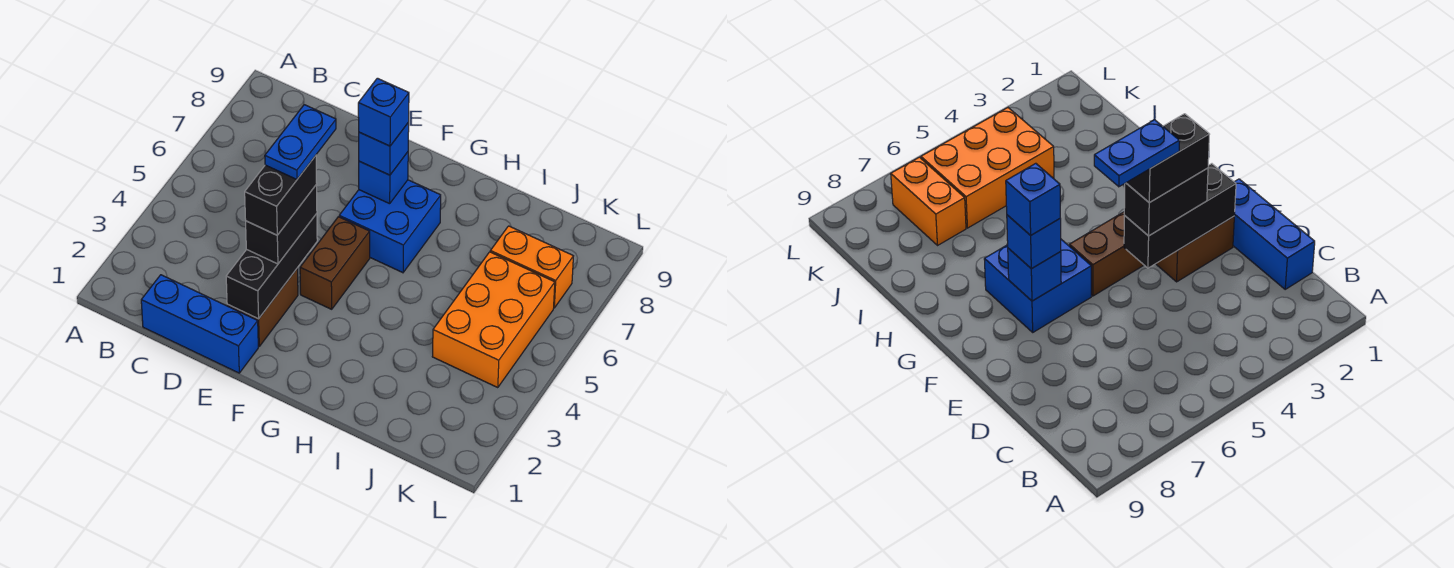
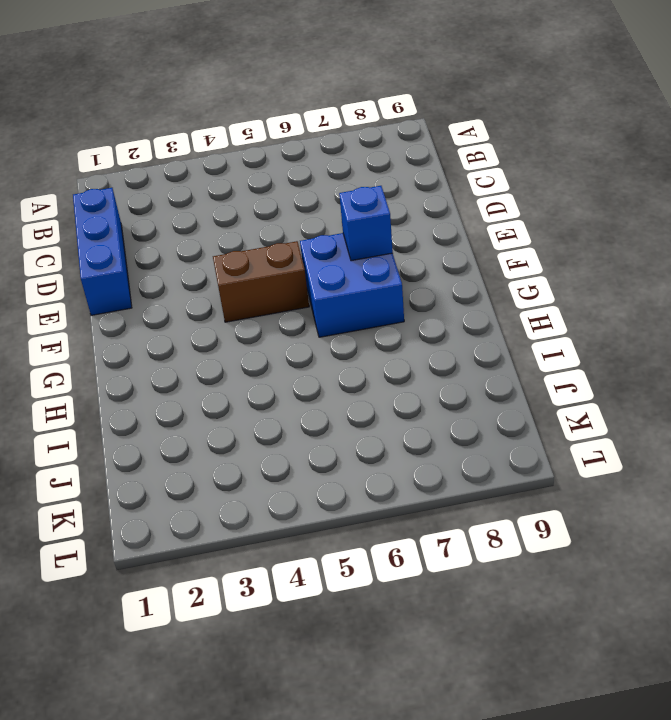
none -> brown 1x2 brick [227,268,298,346]
none -> orange 2x3 brick [432,252,555,388]
none -> orange 1x2 brick [490,226,573,308]

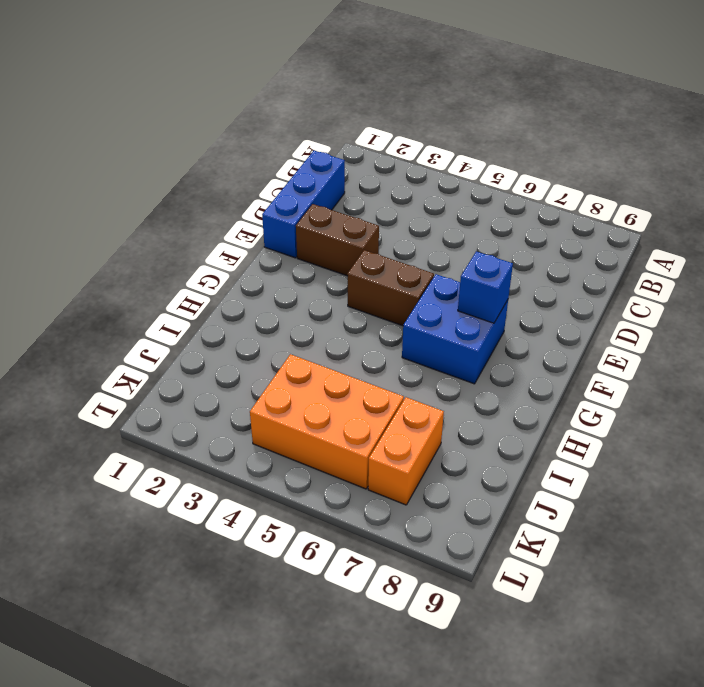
none -> black 1x3 brick [226,214,317,319]
none -> black 1x2 brick [246,185,317,264]
none -> blue 1x1 brick [359,122,409,175]

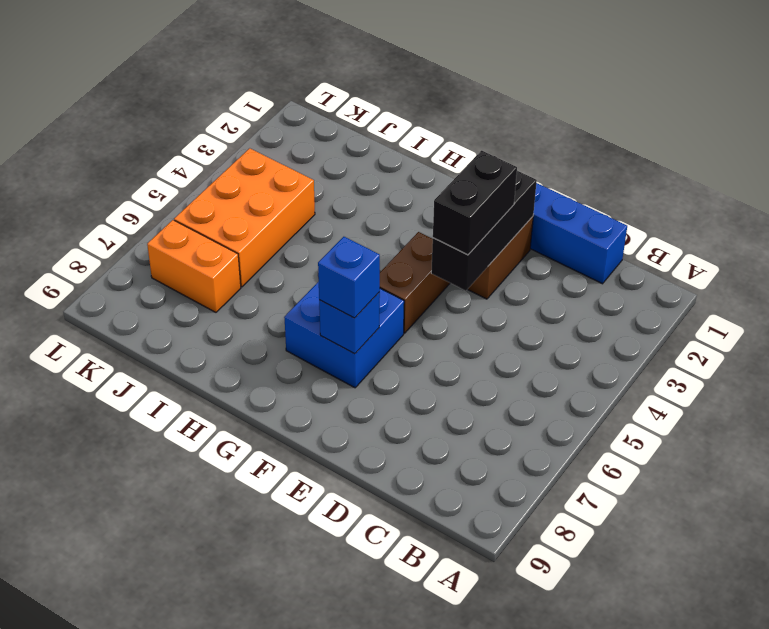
none -> black 1x2 brick [245,156,317,235]
none -> blue 1x1 brick [358,78,409,146]
none -> blue 1x2 plate [265,105,336,179]

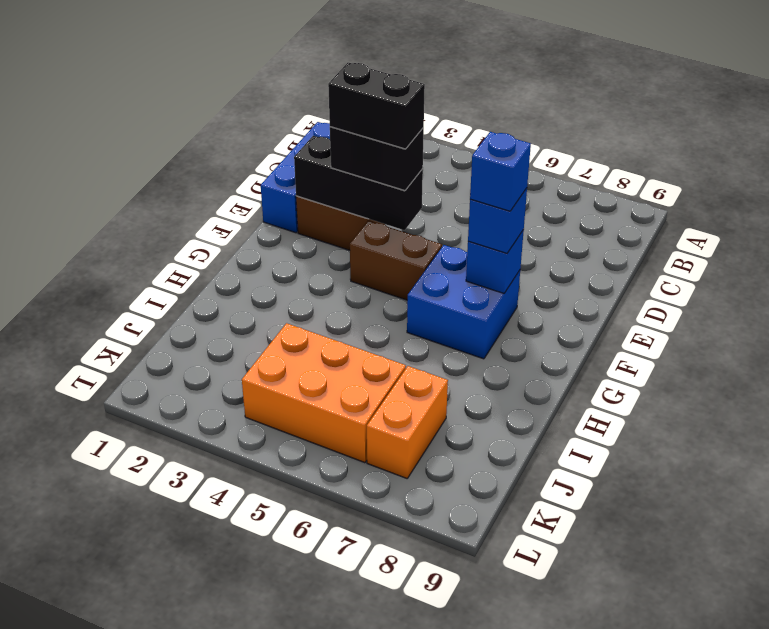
none -> blue 1x2 plate [265,105,336,179]

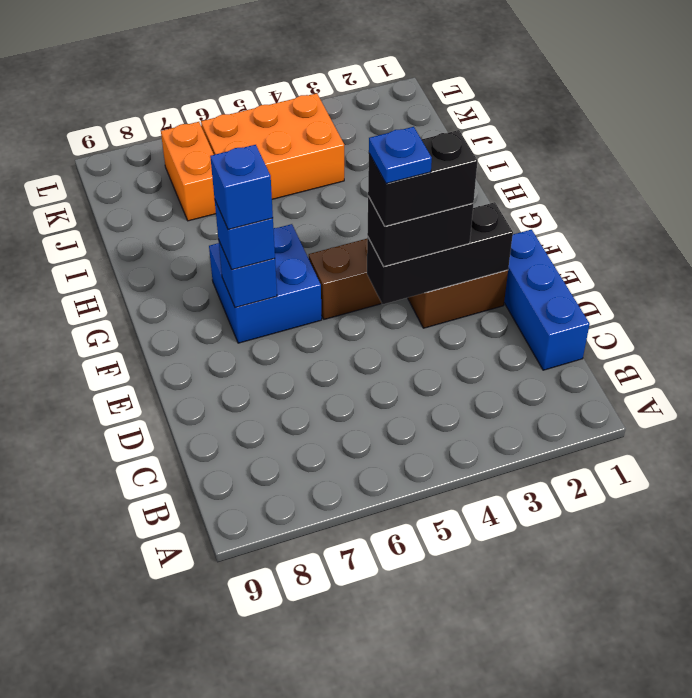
blue 1x1 plate [369,127,432,184] -> blue 1x2 plate [265,105,336,179]

